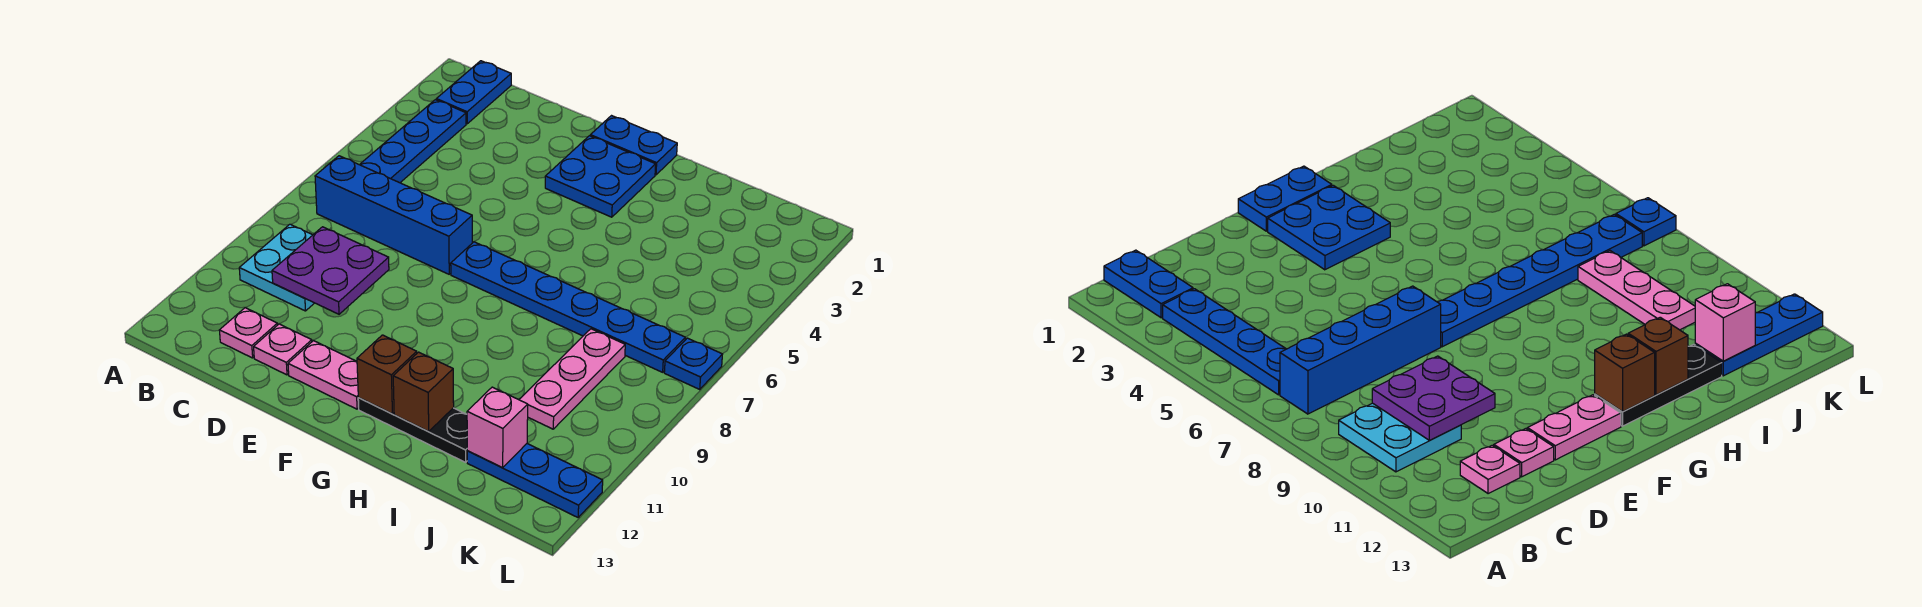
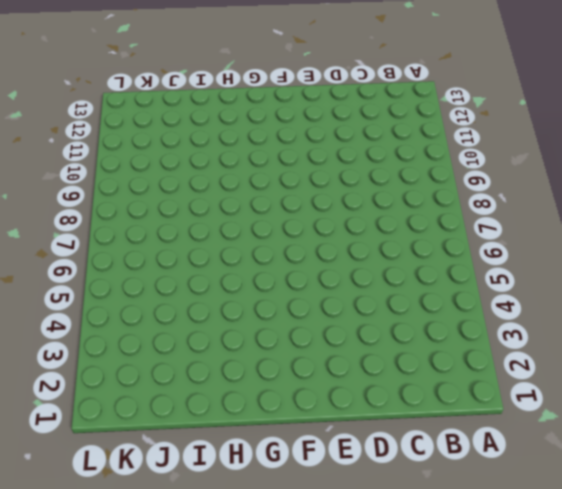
none -> blue 1x2 plate [436,61,511,124]
none -> blue 1x4 plate [360,100,466,183]
none -> blue 1x4 brick [315,156,472,274]

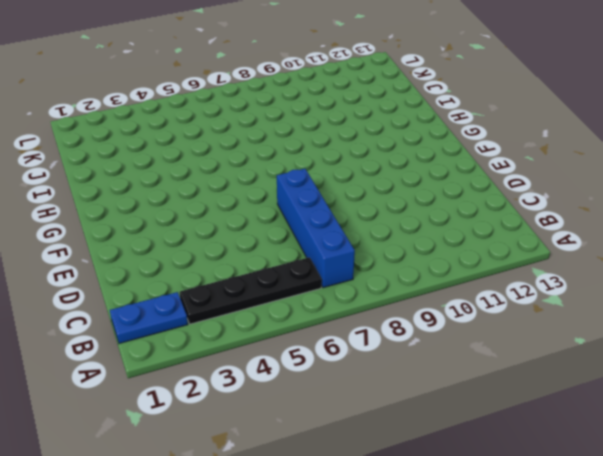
black 1x4 plate [180,257,322,324] -> blue 1x4 plate [360,100,466,183]
none -> cyan 2x2 plate [239,224,314,311]
none -> pink 1x1 plate [219,308,277,358]
none -> pink 1x1 plate [254,324,312,375]

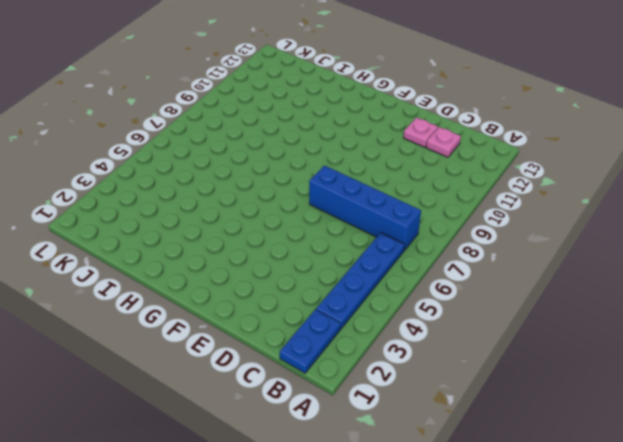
none -> cyan 2x2 plate [239,224,314,311]
none -> pink 1x2 plate [288,341,359,409]
none -> blue 1x2 plate [590,116,677,175]

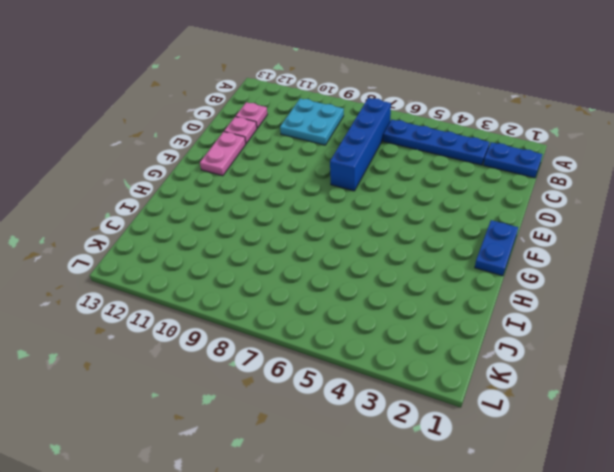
none -> blue 2x2 plate [545,136,656,217]
none -> blue 1x6 plate [451,242,685,372]
none -> black 1x3 plate [358,398,467,462]

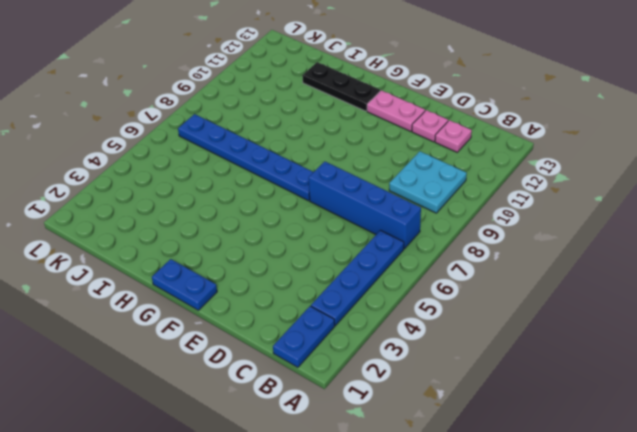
none -> blue 2x2 plate [545,136,656,217]
none -> pink 1x3 plate [519,329,625,429]
none -> blue 1x3 plate [467,444,603,517]

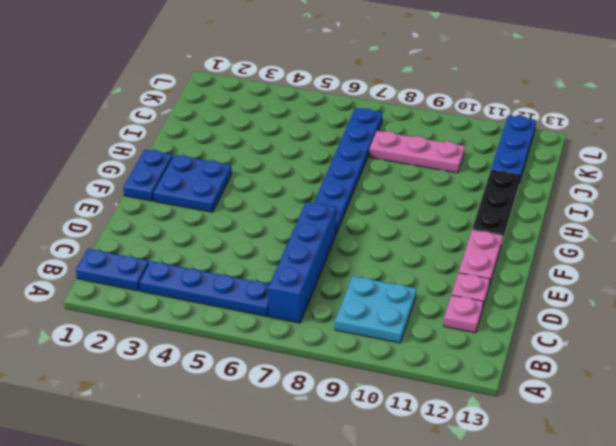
none -> blue 1x1 plate [664,338,723,389]
none -> purple 2x2 plate [272,227,389,314]
none -> brown 1x1 brick [357,335,417,414]

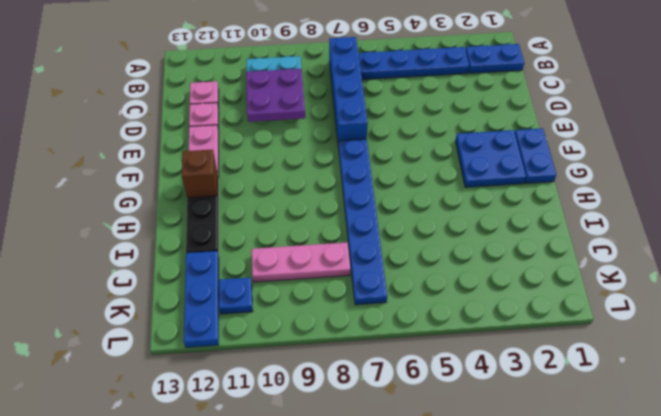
blue 1x1 plate [219,277,253,314] -> blue 1x1 plate moved to [664,338,723,389]
none -> brown 1x1 brick [393,352,454,432]
none -> pink 1x1 brick [467,387,528,468]

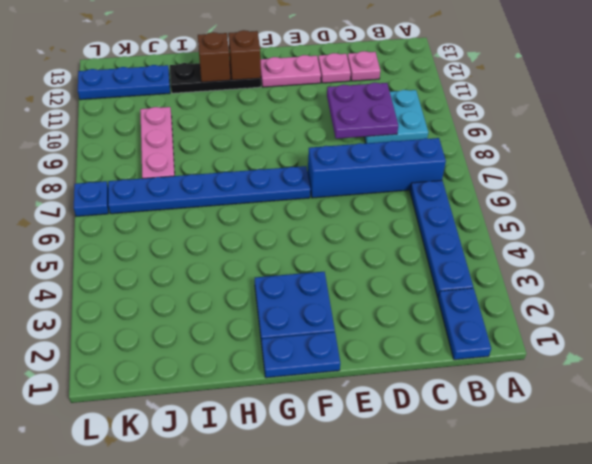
none -> pink 1x1 brick [467,387,528,468]

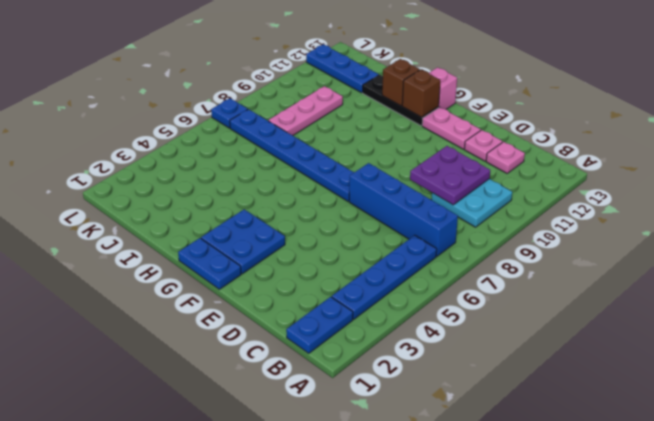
pink 1x1 brick [429,67,457,109] -> pink 1x1 brick moved to [467,387,528,468]

